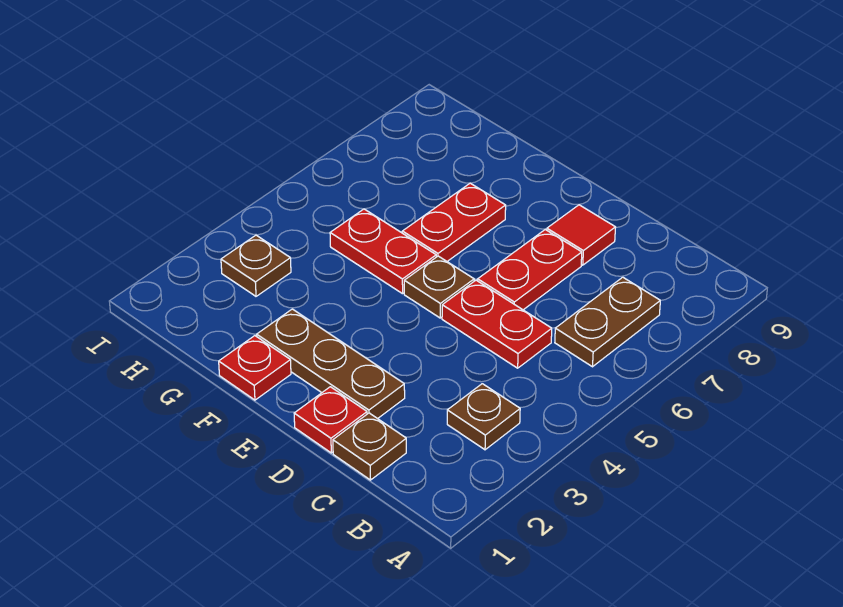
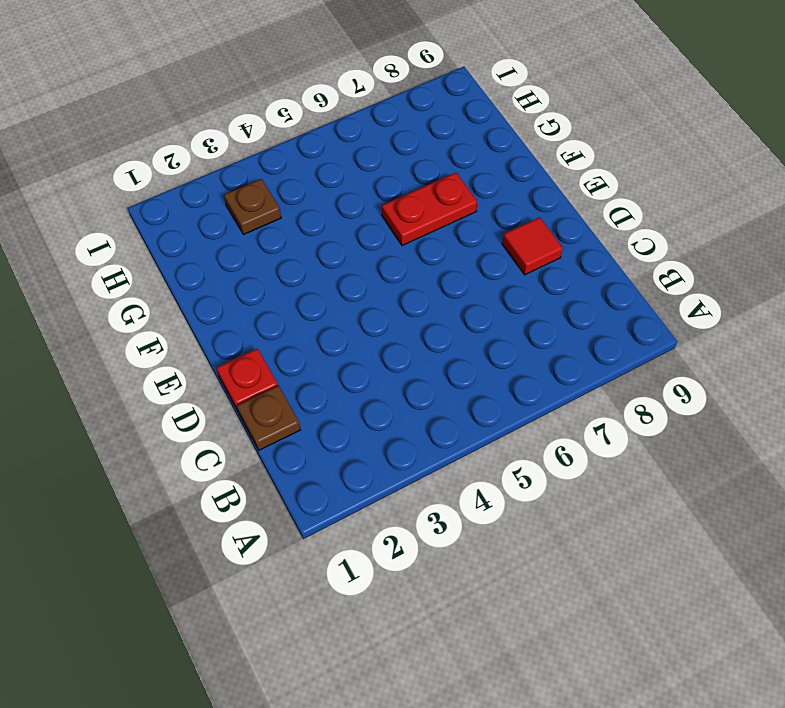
none -> brown 1x1 plate [447,384,520,450]
none -> brown 1x2 plate [555,277,660,367]
none -> red 1x2 plate [442,280,552,368]

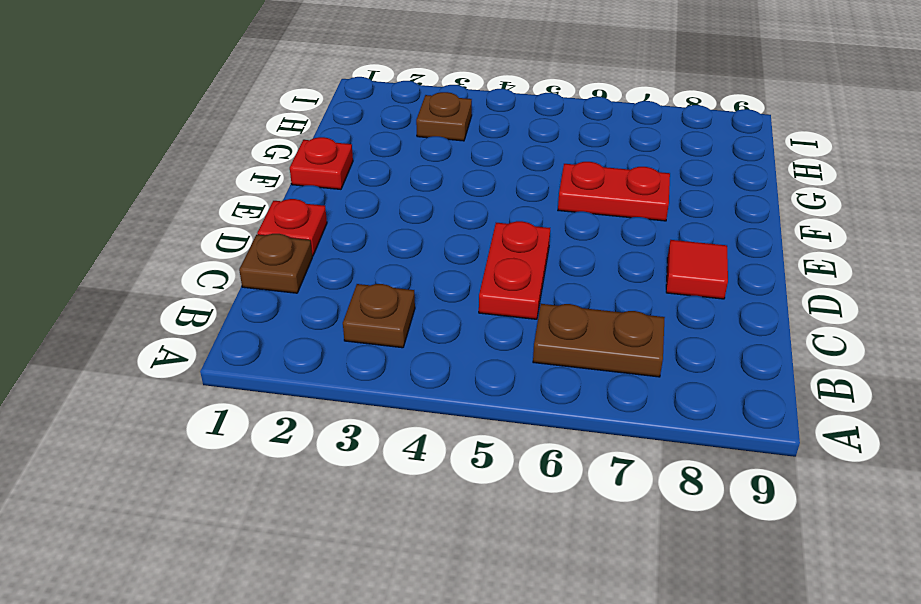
none -> brown 1x3 plate [257,309,405,419]
none -> red 1x2 plate [478,230,582,310]
none -> brown 1x1 plate [404,256,474,318]

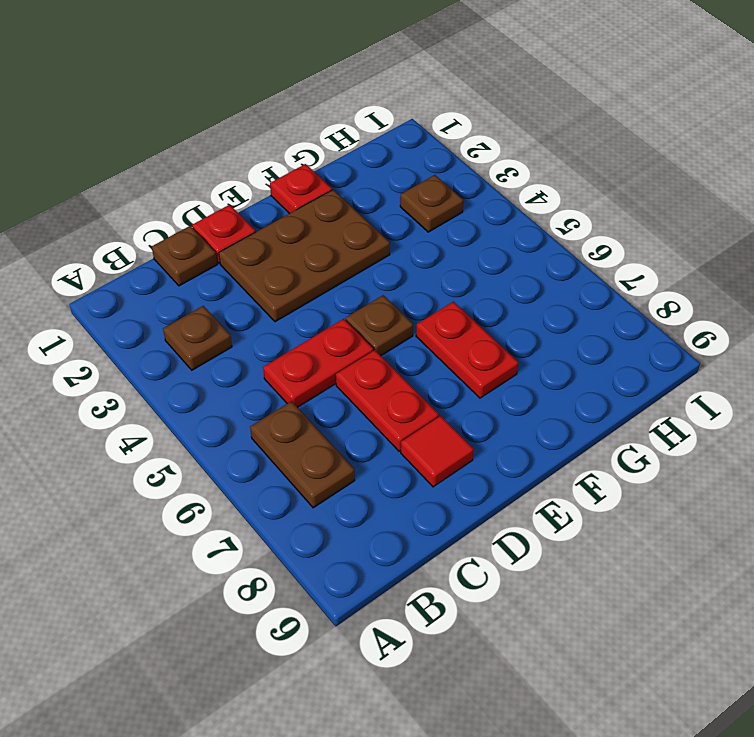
brown 2x3 plate [219,190,390,322] -> brown 1x3 plate [257,309,405,419]
none -> red 1x2 plate [330,209,436,294]

